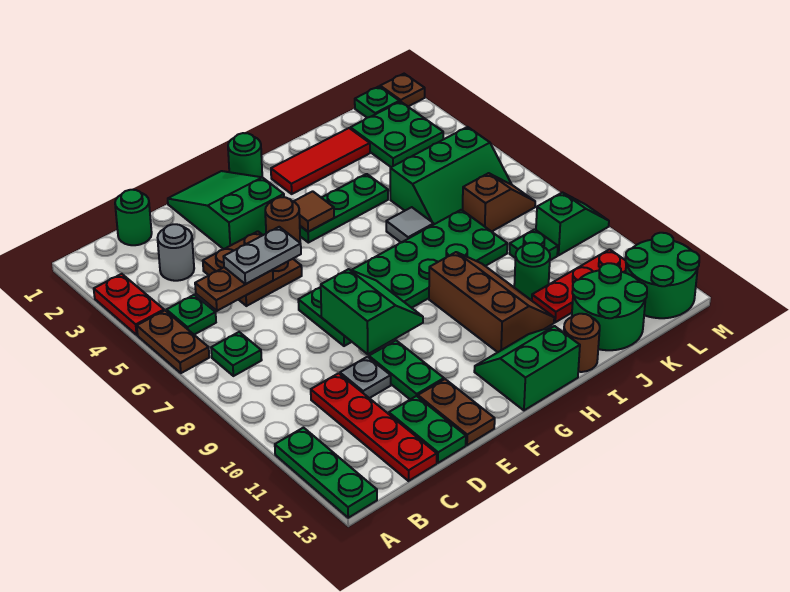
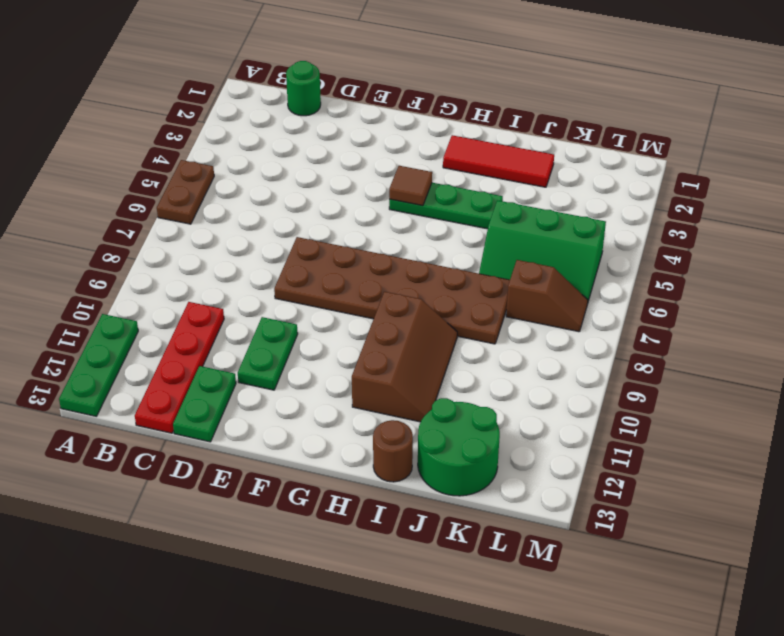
brown 2x6 plate [274,237,510,344] -> green 2x6 plate [298,210,507,346]
none -> red 1x2 plate [94,274,164,335]
none -> green 1x1 plate [167,295,216,335]
none -> green 1x1 plate [211,332,262,376]
none -> grey 1x1 round brick [158,224,194,281]

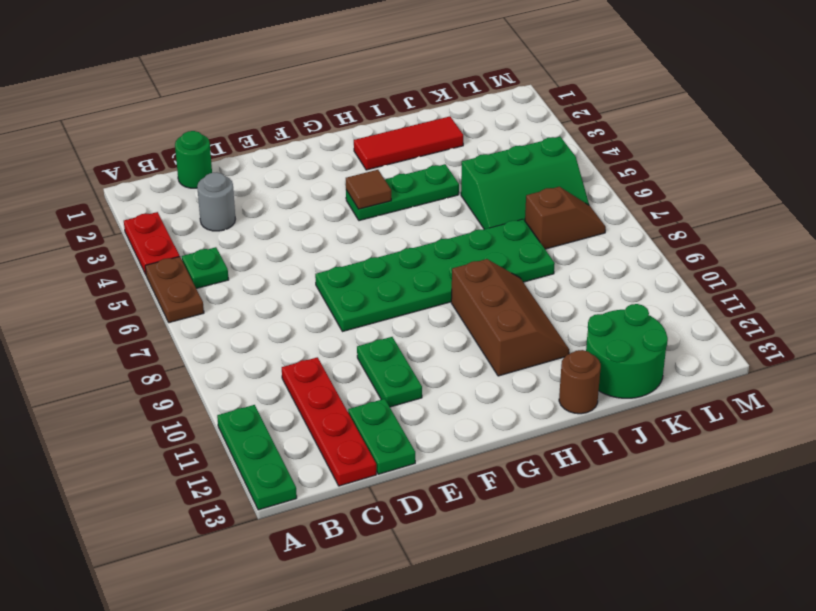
none -> green 1x1 plate [211,332,262,376]
none -> brown 2x2 plate [203,231,302,306]
none -> grey 1x1 plate [340,357,391,398]
none -> green 2x3 slope [168,171,284,249]

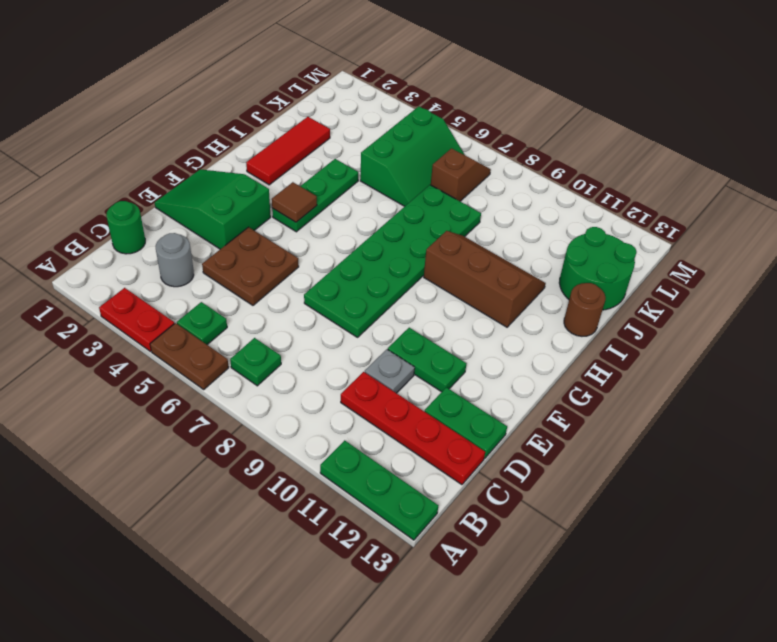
none -> brown 1x2 plate [418,379,495,445]
none -> brown 1x1 round brick [265,197,300,243]
none -> green 1x1 round brick [228,133,262,177]
none -> green 2x2 slope [474,326,580,410]

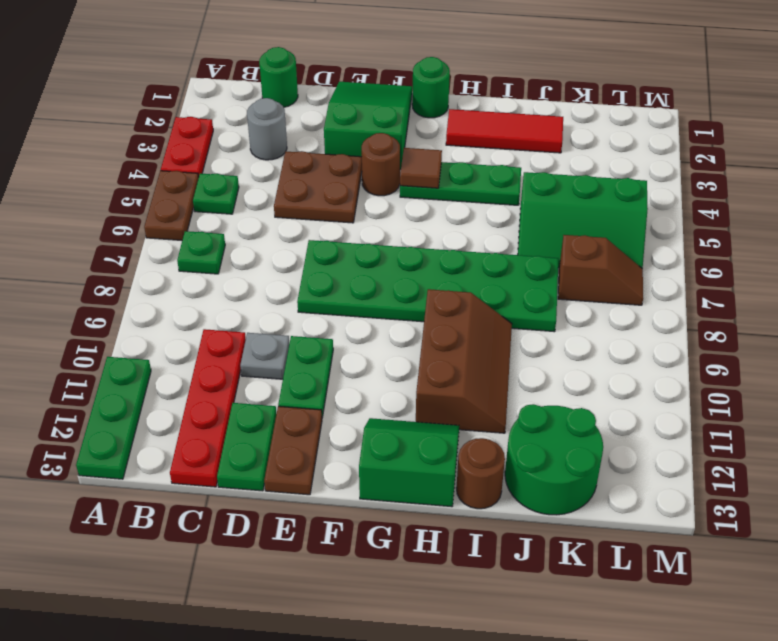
none -> grey 1x1 tile [386,207,434,242]
none -> green 1x1 round brick [514,243,550,299]
none -> red 1x3 plate [532,249,627,322]
none -> green 2x2 plate [350,101,443,167]

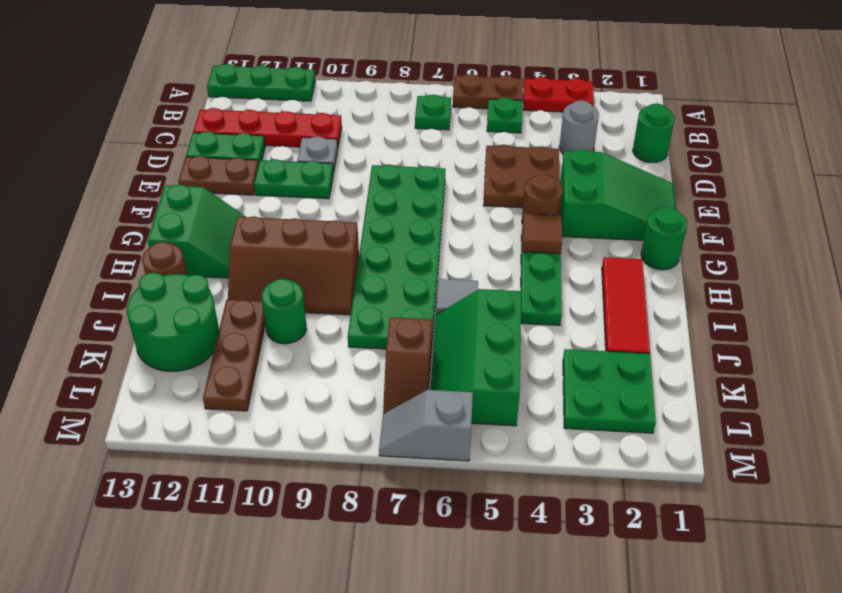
brown 1x3 plate [203,299,265,411] -> red 1x3 plate [532,249,627,322]
grey 1x2 slope [379,390,473,461] -> none
none -> green 1x1 plate [509,229,558,260]
none -> green 1x1 plate [355,86,399,118]
none -> green 1x2 slope [536,193,609,255]
none -> green 2x2 round brick [626,233,699,318]

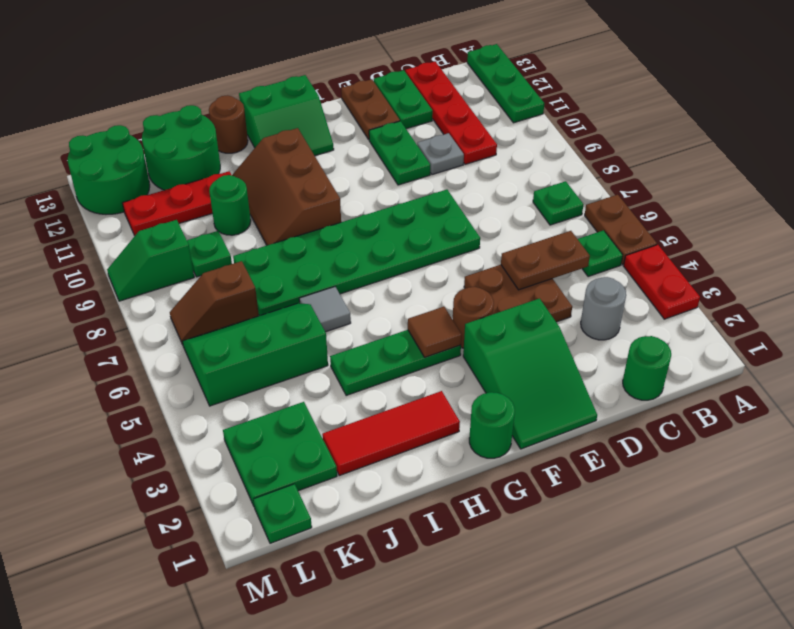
none -> brown 1x1 plate [380,74,425,106]
none -> green 2x2 slope [321,269,423,354]
none -> grey 1x2 plate [224,227,301,284]

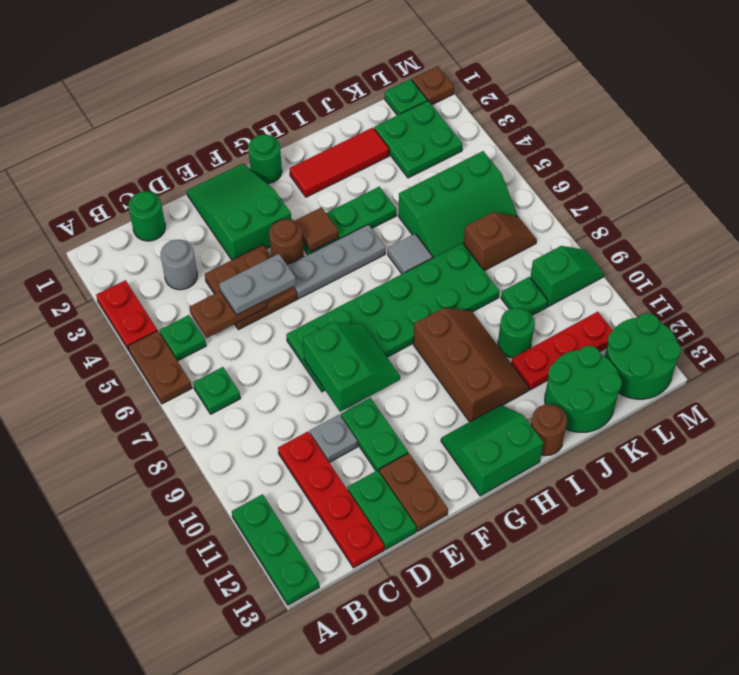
grey 1x3 plate [287,224,385,299] -> none

